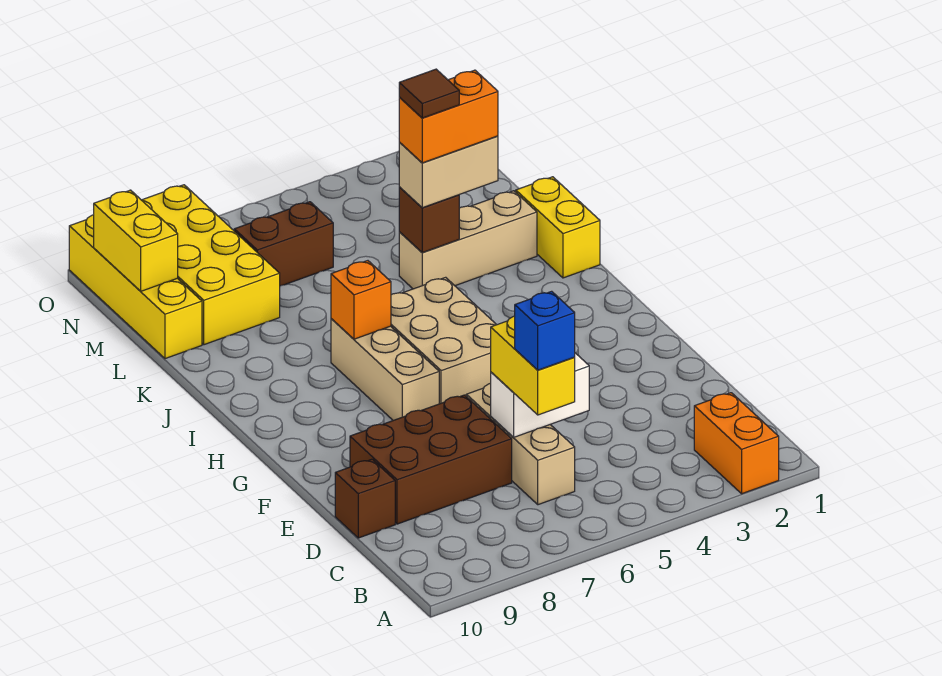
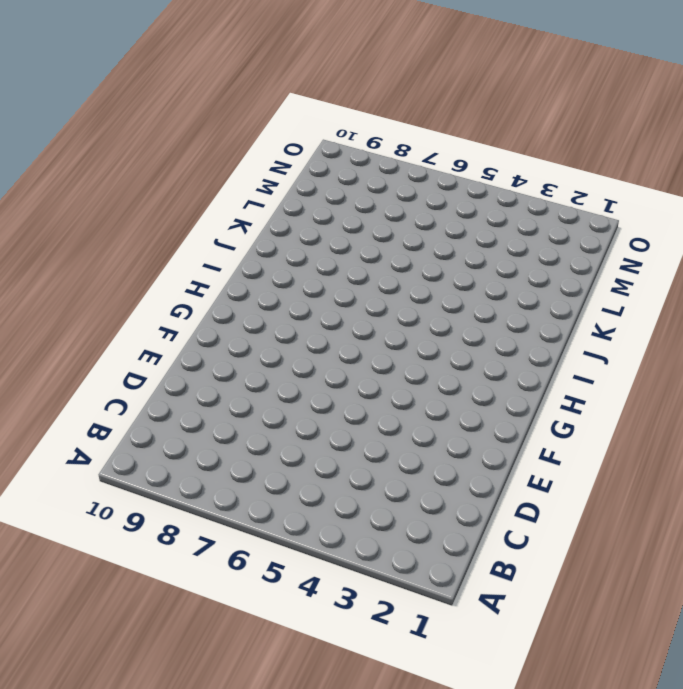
none -> orange 1x2 brick [694,393,779,494]
none -> tan 1x3 brick [466,383,575,505]
none -> brown 2x3 brick [350,395,512,524]

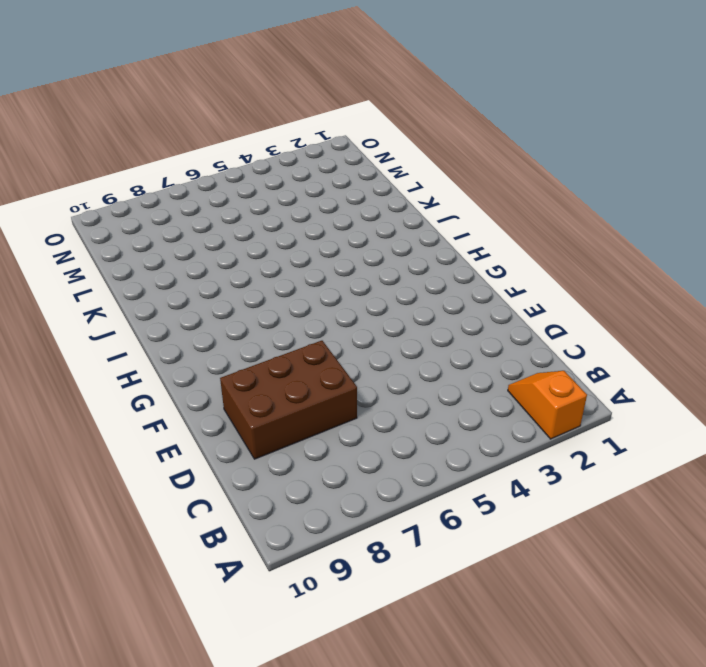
orange 1x2 slope [508,371,587,439] -> orange 1x2 brick [694,393,779,494]
none -> tan 1x3 brick [466,383,575,505]
none -> brown 1x1 brick [335,459,395,538]
none -> tan 2x3 brick [391,277,496,404]

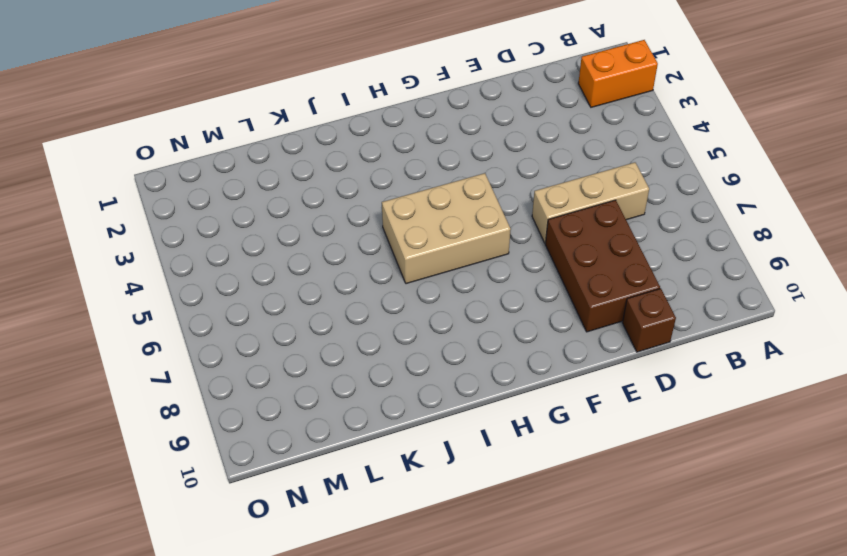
none -> tan 1x3 brick [331,319,439,420]
none -> yellow 1x2 brick [516,177,600,278]
none -> tan 1x3 brick [399,191,537,289]

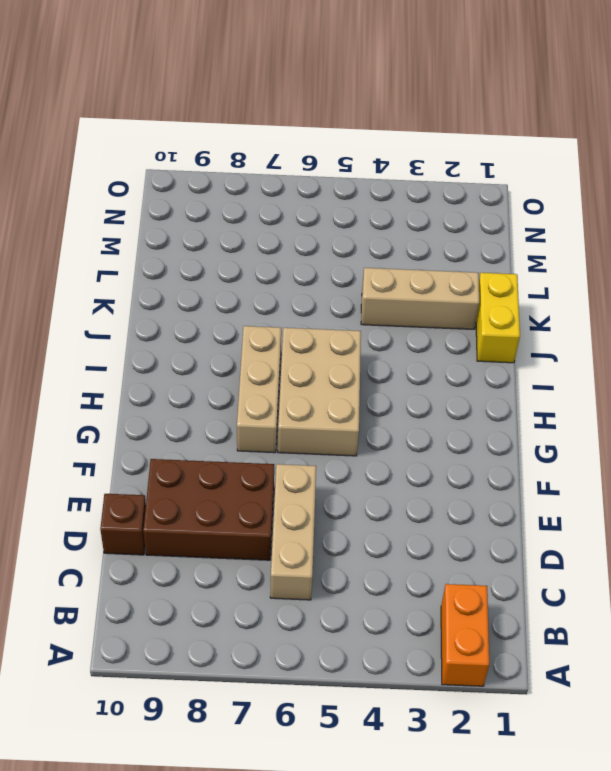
none -> yellow 2x4 brick [142,185,280,345]
none -> yellow 1x4 brick [69,215,202,359]
none -> brown 1x2 brick [234,202,333,286]

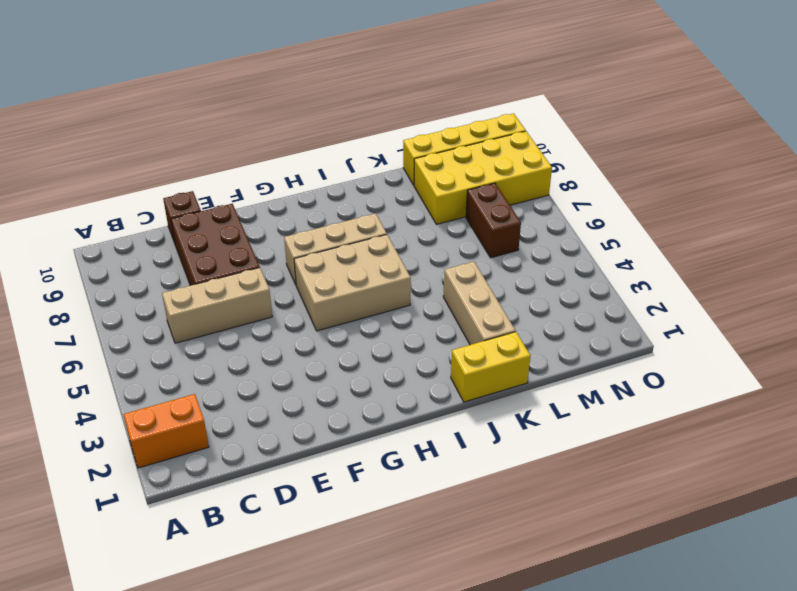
none -> white 1x2 brick [491,353,589,437]
none -> orange 1x1 brick [331,261,391,339]
none -> brown 1x1 brick [399,187,459,252]

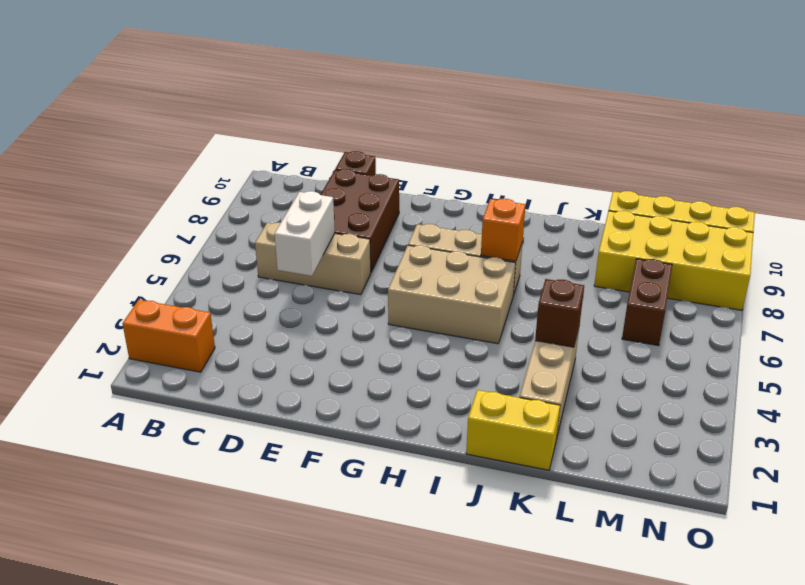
none -> yellow 1x2 brick [94,190,178,291]
none -> yellow 1x2 brick [491,316,575,415]
none -> tan 1x2 brick [399,136,498,208]

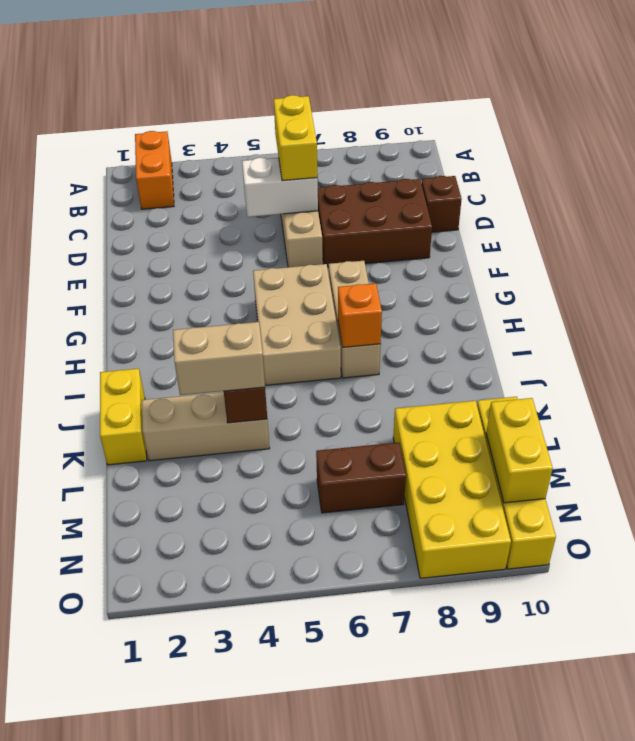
none -> blue 1x1 brick [515,291,575,370]
none -> orange 1x2 brick [399,70,498,163]
none -> brown 1x1 tile [399,69,459,118]

